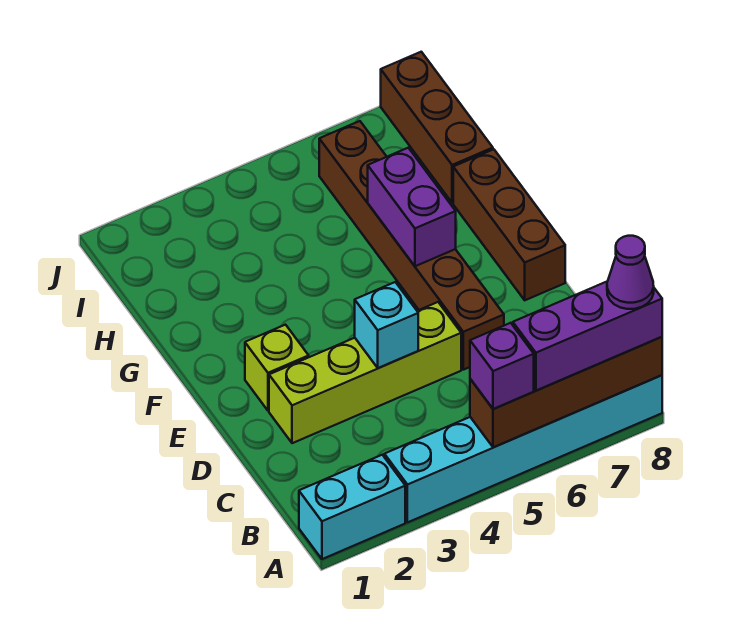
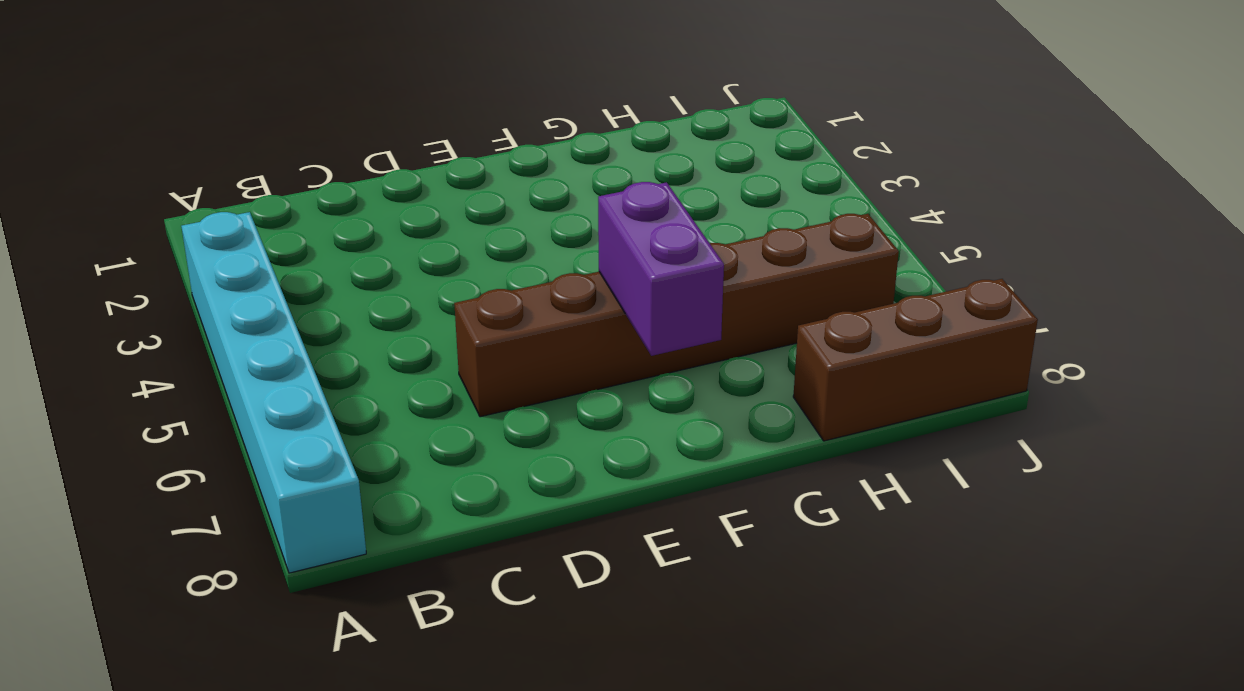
purple 1x2 brick [598,182,724,356] -> purple 1x2 brick turned to [368,148,456,266]
none -> cyan 1x2 brick [299,455,405,559]
none -> lime 1x4 brick [269,302,461,443]
none -> lime 1x1 brick [245,325,309,411]

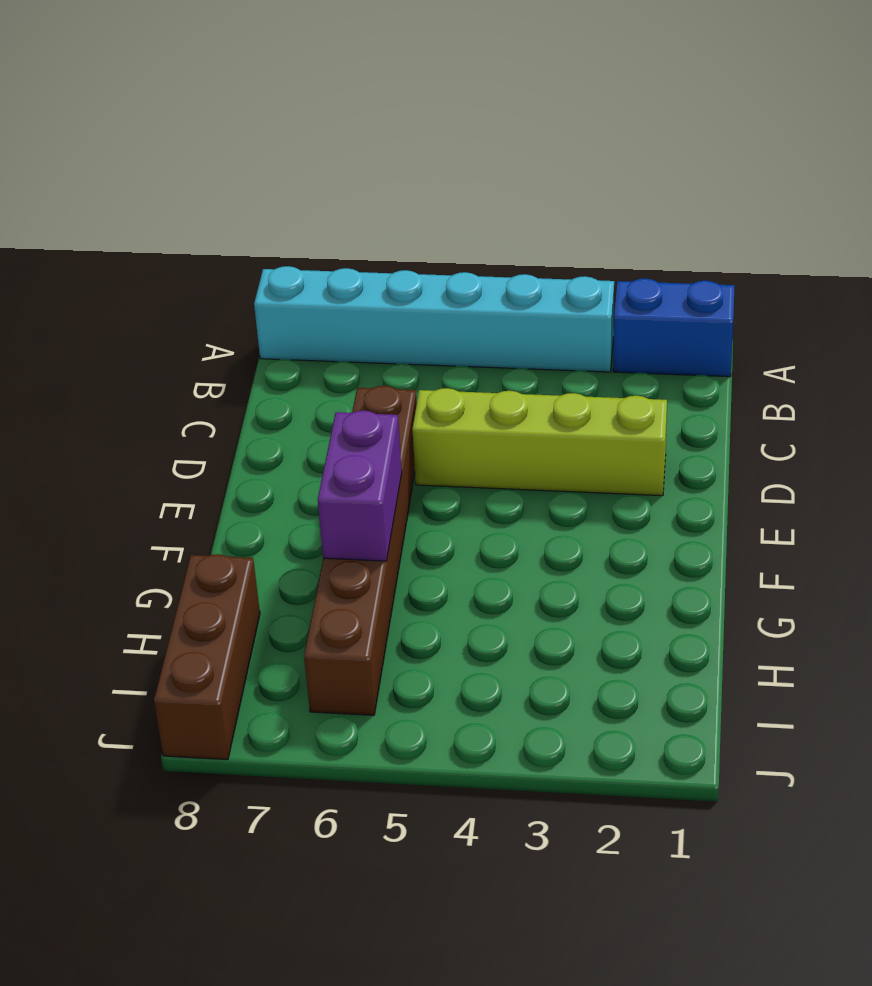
blue 1x2 brick [613,278,735,377] -> cyan 1x2 brick [299,455,405,559]
none -> lime 1x1 brick [245,325,309,411]
none -> brown 1x3 brick [453,149,565,300]
none -> brown 1x4 brick [470,337,662,447]

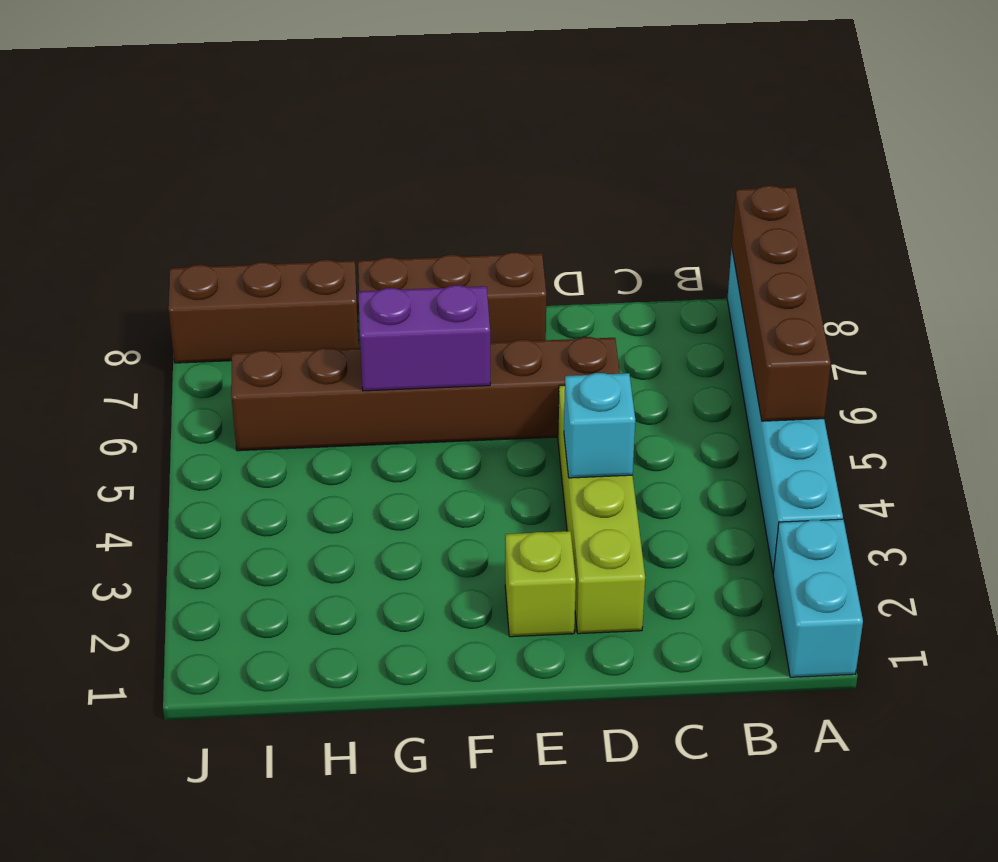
none -> purple 1x1 brick [470,323,534,409]
none -> purple 1x3 brick [513,282,662,391]
none -> purple 1x1 cone [607,236,654,309]

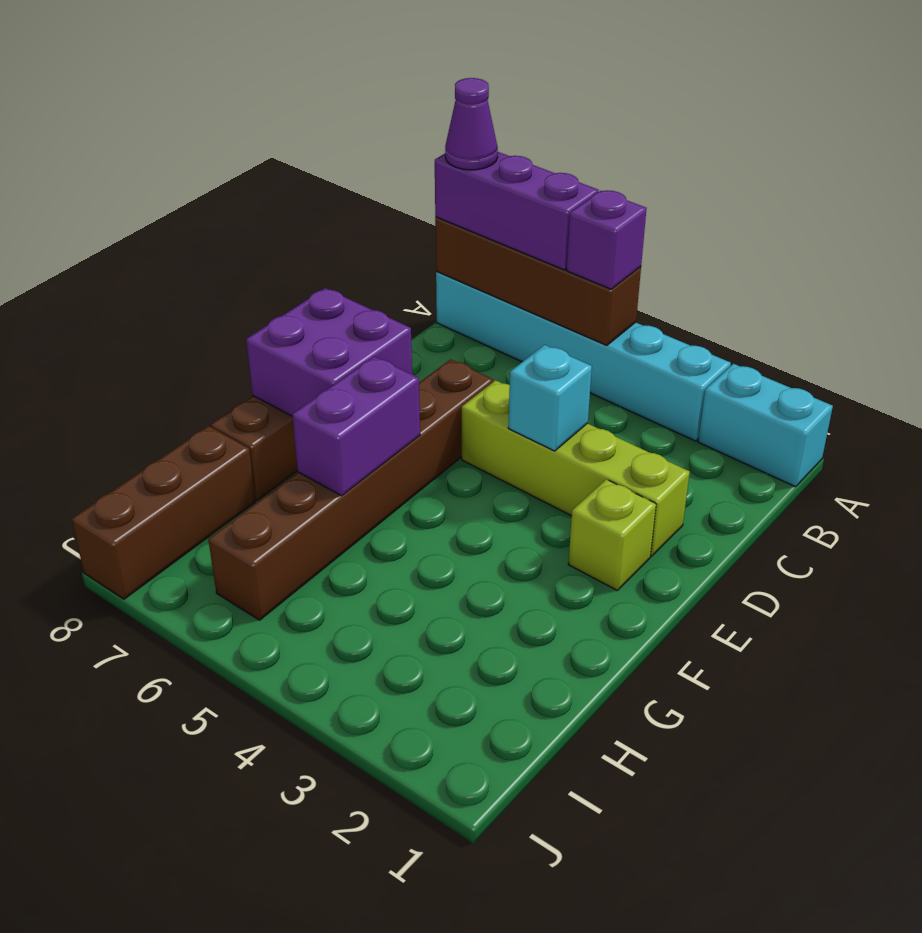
purple 2x2 brick [246,288,412,416] -> none

